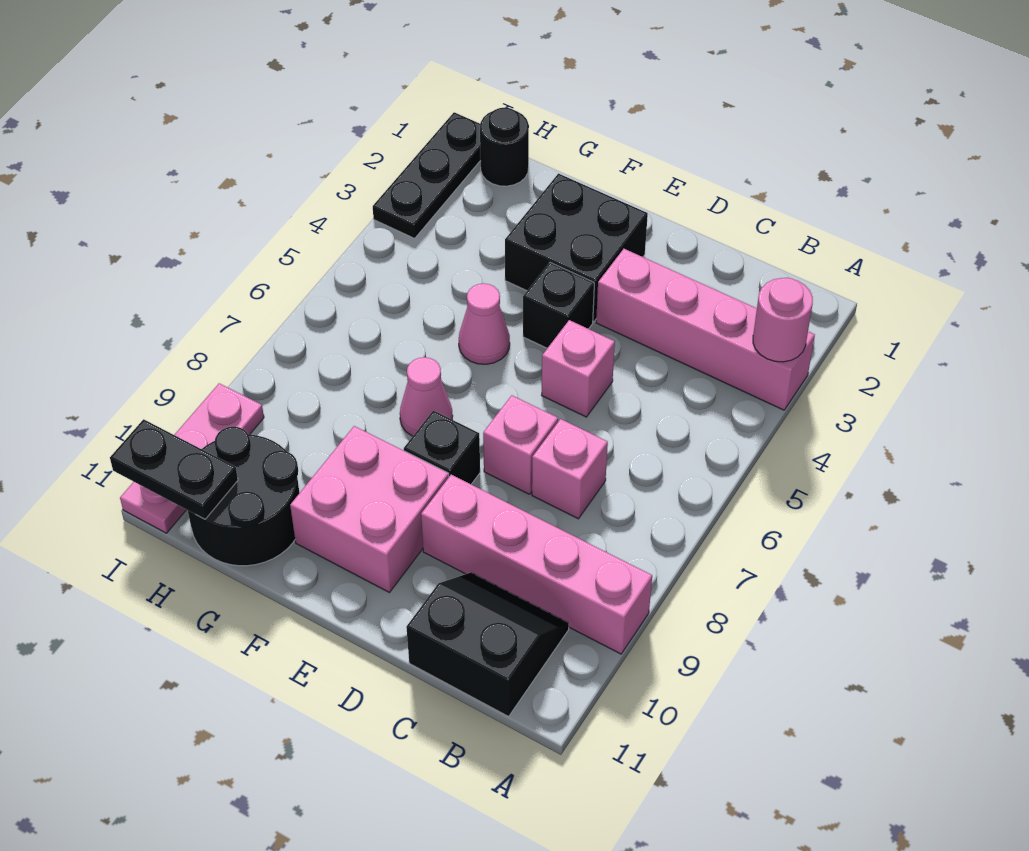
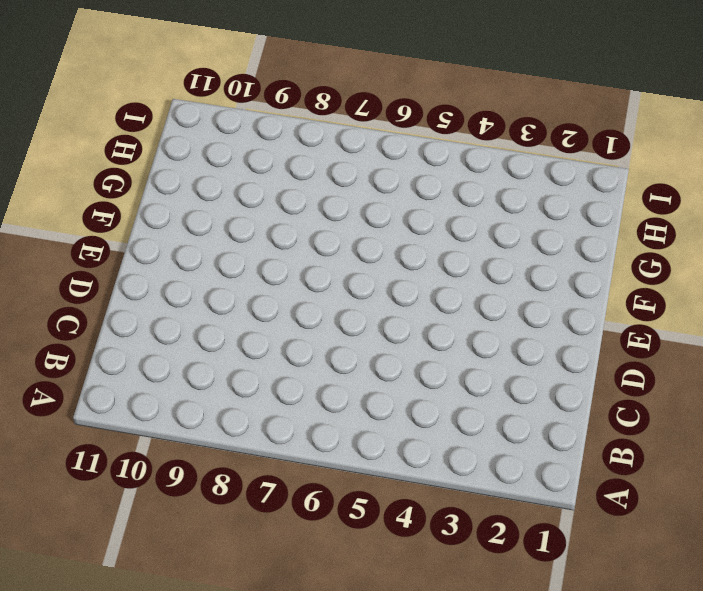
none -> pink 1x4 brick [596,249,815,410]
none -> pink 1x4 brick [421,475,652,654]
none -> black 2x2 slope [406,573,569,717]

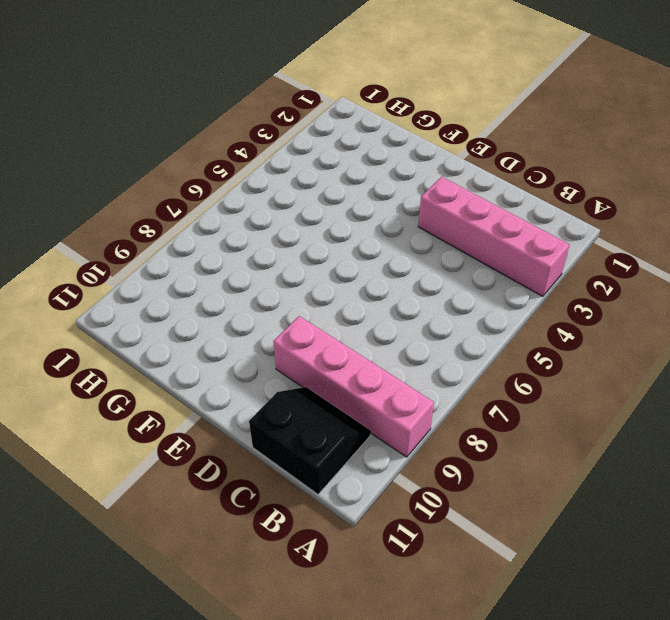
none -> pink 1x1 brick [532,419,608,519]
none -> pink 1x1 brick [542,320,615,417]
none -> pink 1x1 brick [483,395,558,494]

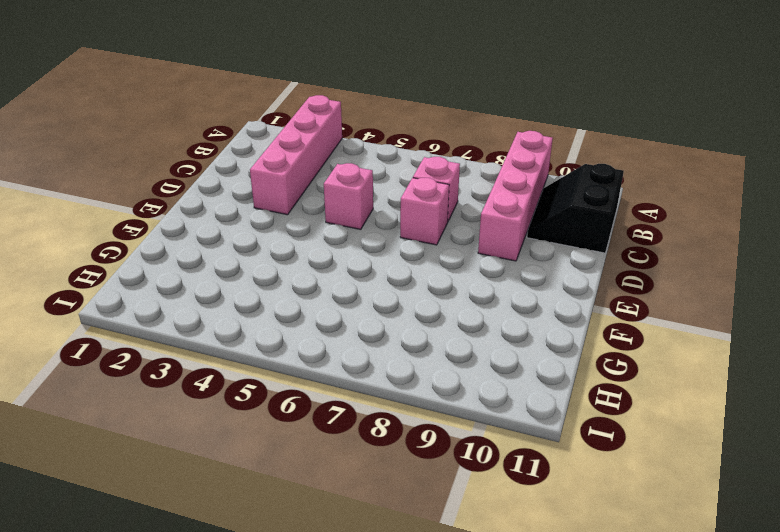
none -> black 2x2 brick [505,173,648,322]
none -> black 1x1 brick [523,263,594,348]
none -> black 1x1 brick [404,411,480,484]

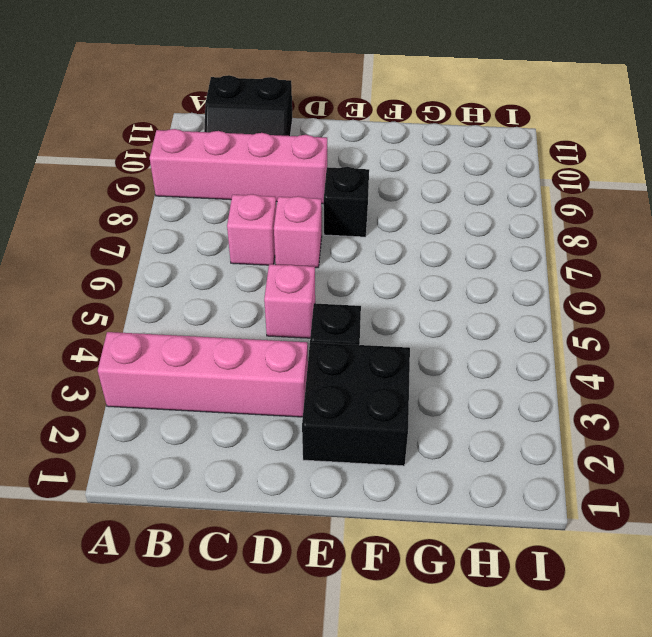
none -> pink 2x2 brick [290,426,449,593]
none -> pink 1x1 cone [459,283,510,364]
none -> pink 1x1 cone [400,357,453,436]

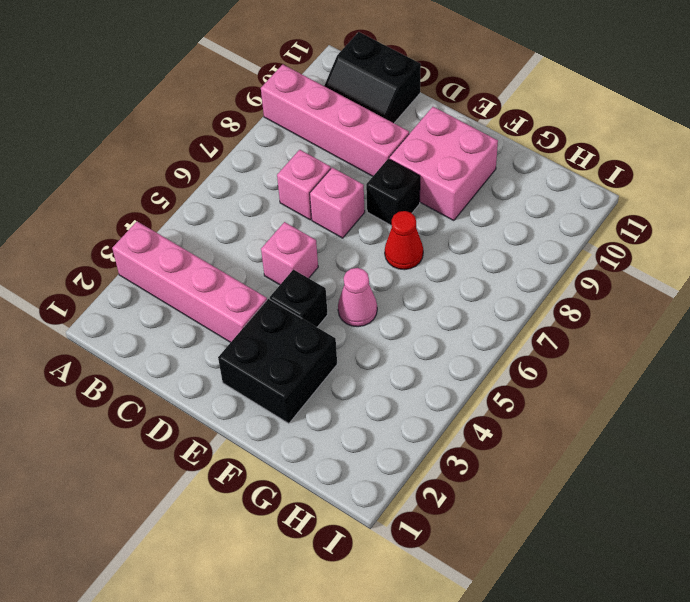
red 1x1 cone [385,211,423,270] -> pink 1x1 cone [400,357,453,436]
none -> black 2x2 round brick [188,427,299,566]
none -> black 1x1 round brick [480,108,529,186]
none -> black 1x3 plate [373,112,481,238]

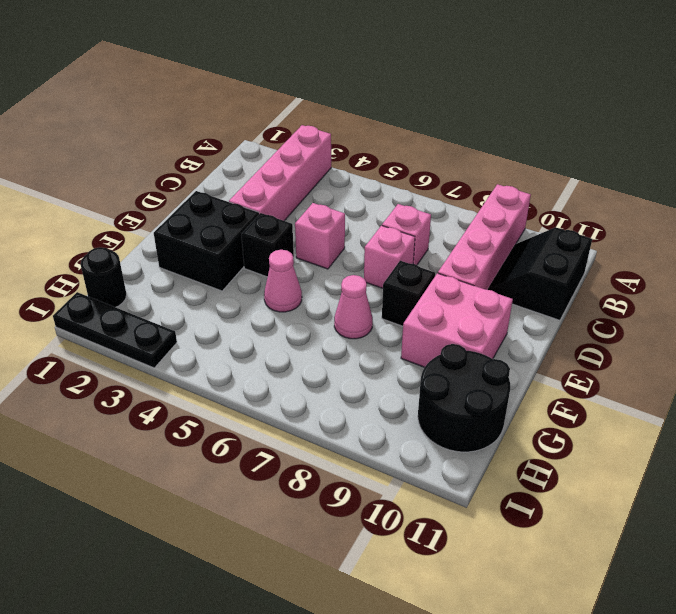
none -> pink 1x3 plate [120,383,264,533]
none -> pink 1x1 round brick [753,278,813,362]
none -> black 1x2 plate [110,419,238,519]

